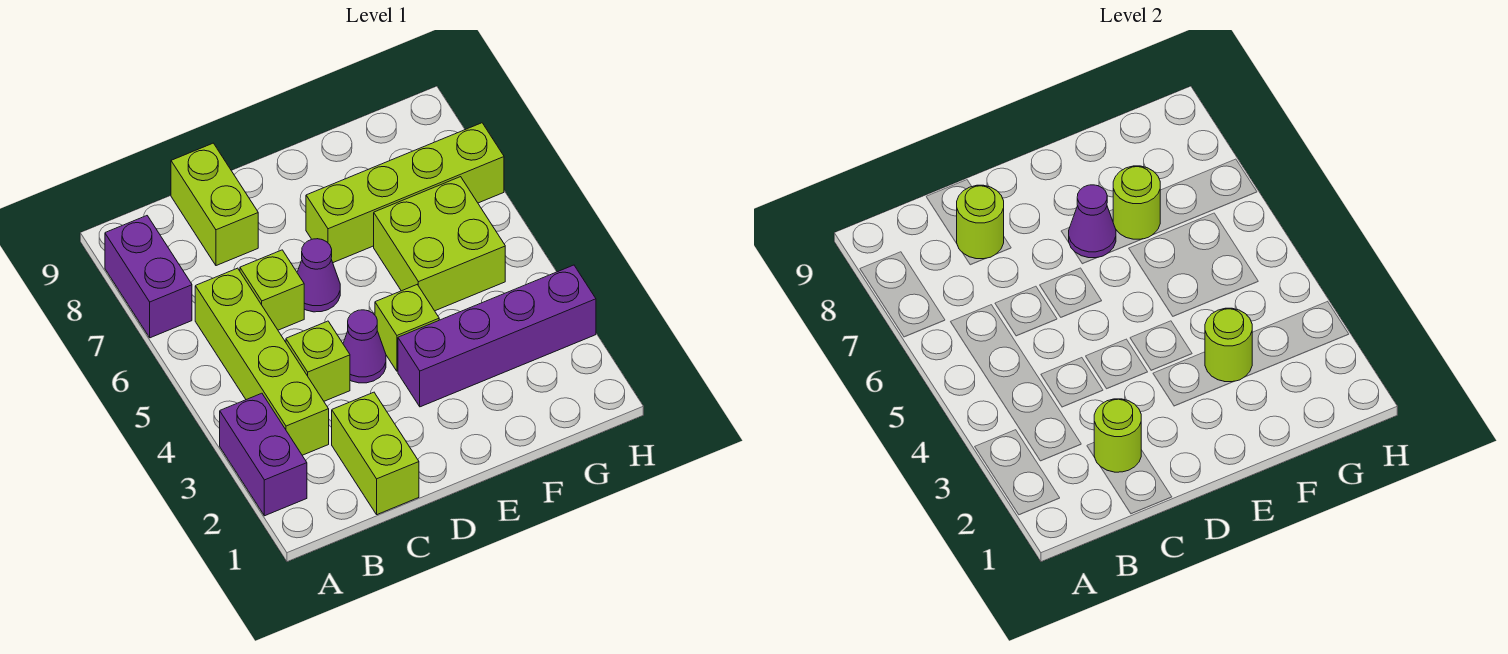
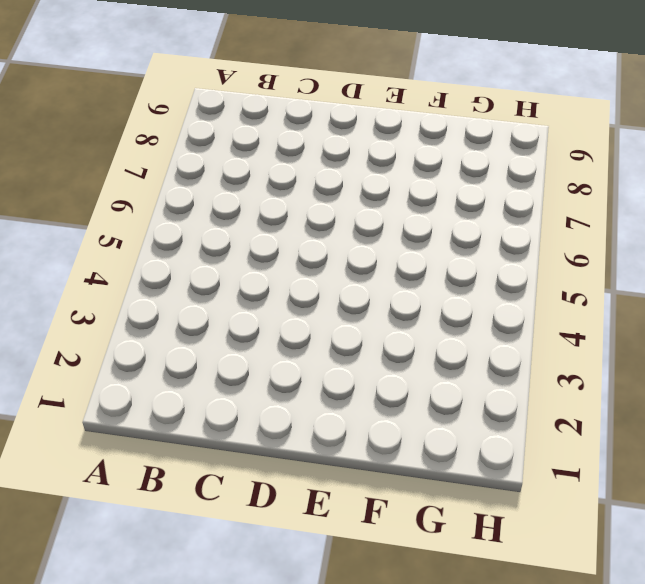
none -> purple 1x2 brick [220,393,307,516]
none -> purple 1x2 brick [105,216,192,338]
none -> lime 1x4 brick [195,268,329,455]

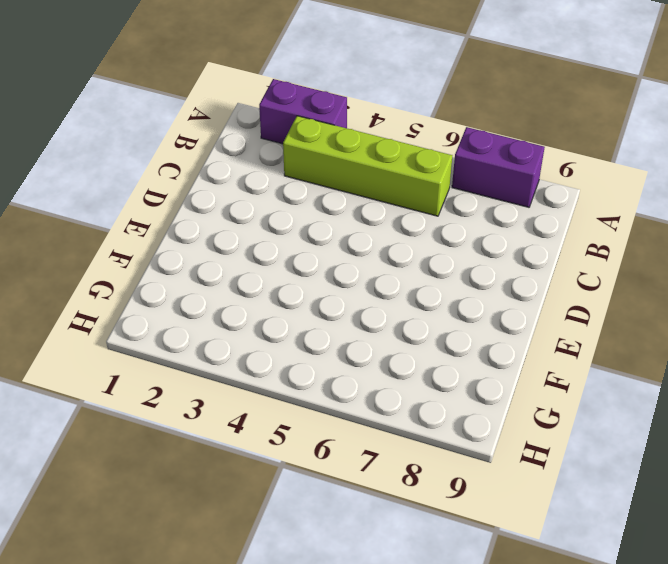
none -> lime 1x2 brick [332,392,419,515]
none -> lime 1x1 brick [286,321,350,401]
none -> lime 1x1 brick [240,250,304,330]

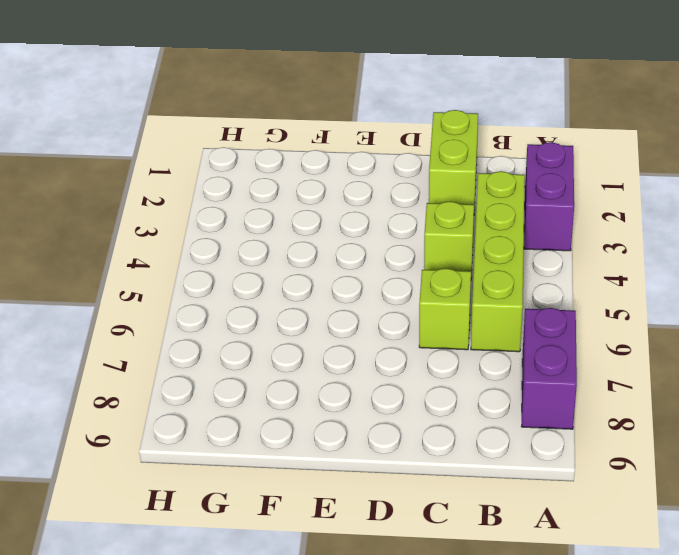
none -> lime 1x2 brick [171,143,258,266]
none -> purple 1x1 cone [343,310,386,383]
none -> purple 1x1 cone [297,239,340,312]

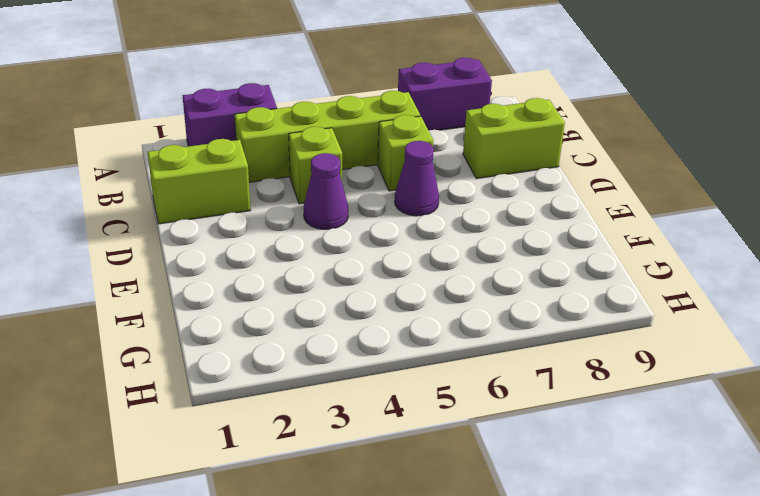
none -> purple 1x4 brick [398,265,596,407]
none -> lime 1x1 brick [375,285,439,371]
none -> lime 1x4 brick [306,123,504,263]

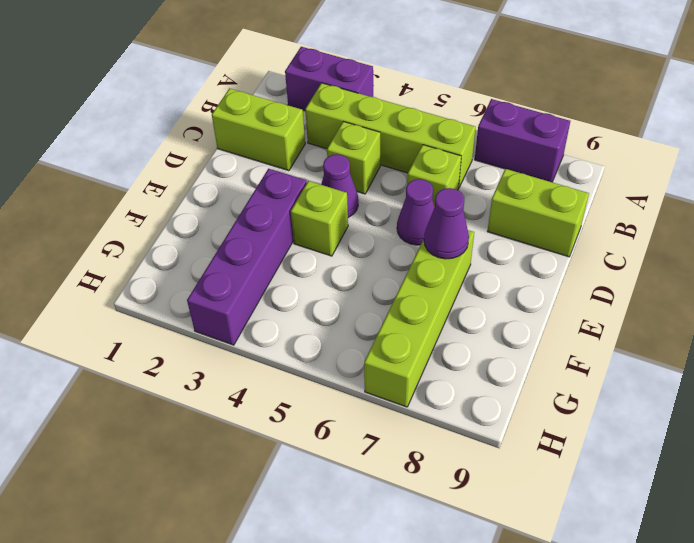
none -> lime 2x2 brick [374,177,505,311]
none -> lime 1x1 round brick [1094,399,1141,472]
none -> lime 1x1 round brick [957,185,1004,259]

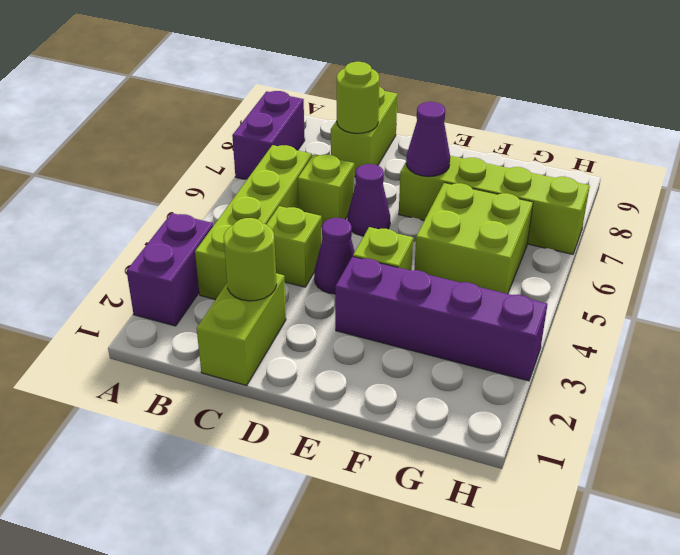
none -> lime 1x1 round brick [1205,308,1252,382]
none -> lime 1x1 round brick [1113,166,1160,239]

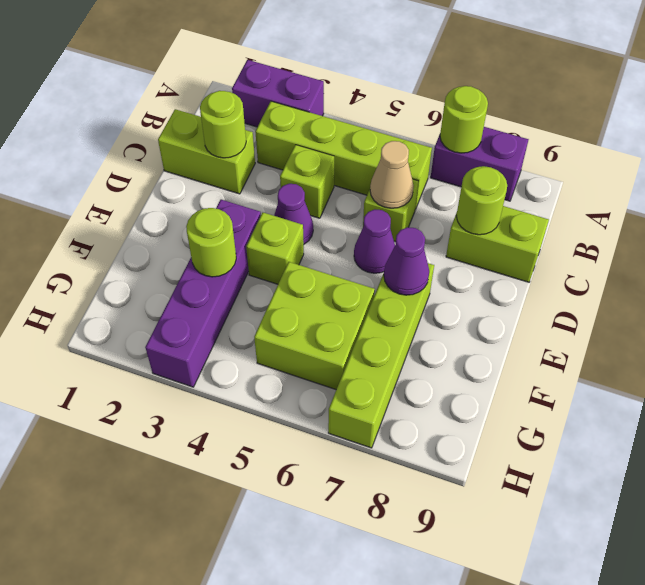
lime 1x1 round brick [440,86,488,153] -> lime 1x1 round brick moved to [1113,166,1160,239]
tan 1x1 cone [370,141,414,208] -> none

